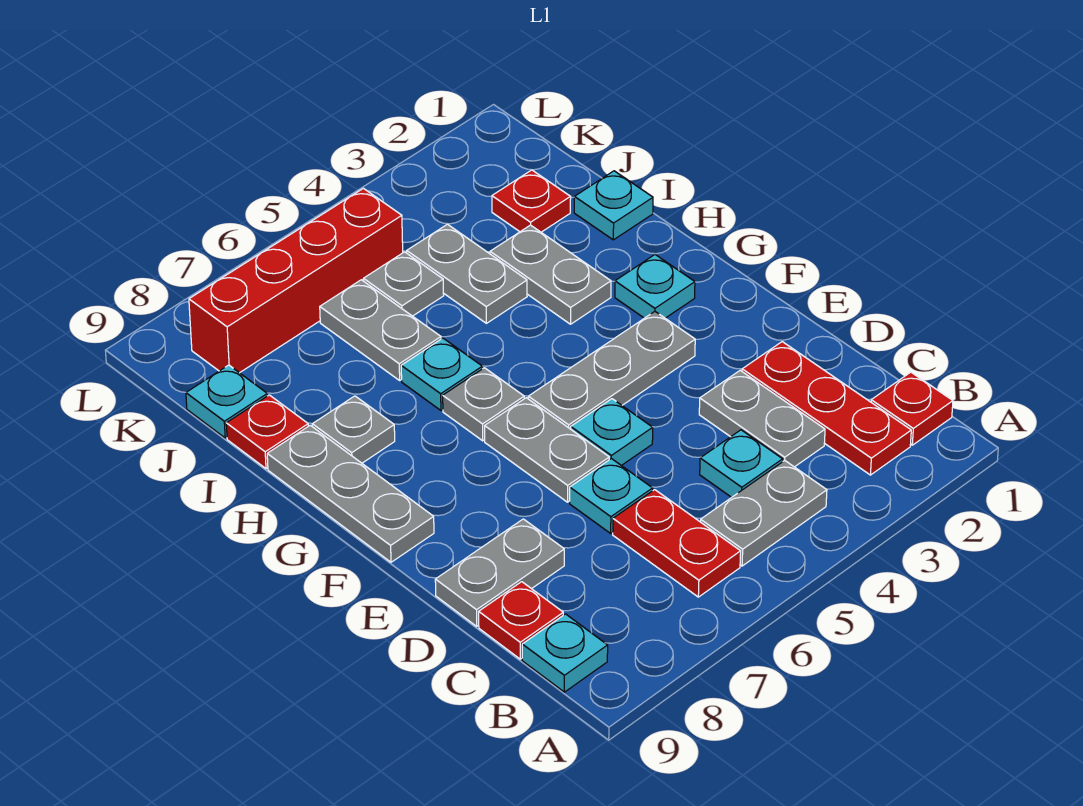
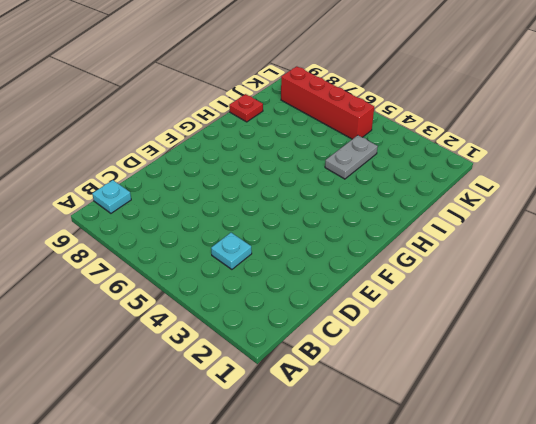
none -> red 1x1 plate [871,372,953,445]
none -> red 1x3 plate [742,342,911,475]
none -> grey 1x2 plate [701,461,827,566]

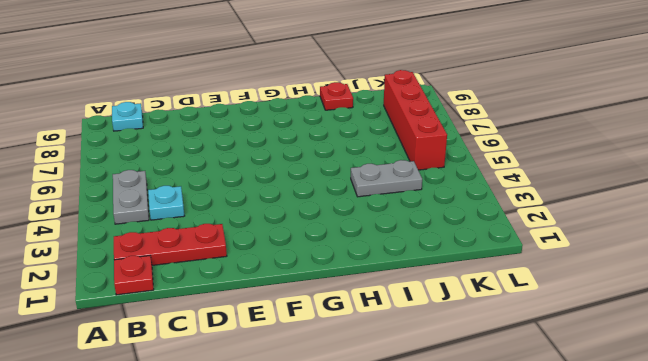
none -> red 1x2 plate [613,490,741,597]
none -> grey 1x2 plate [699,370,825,467]
none -> red 1x1 plate [479,582,563,659]

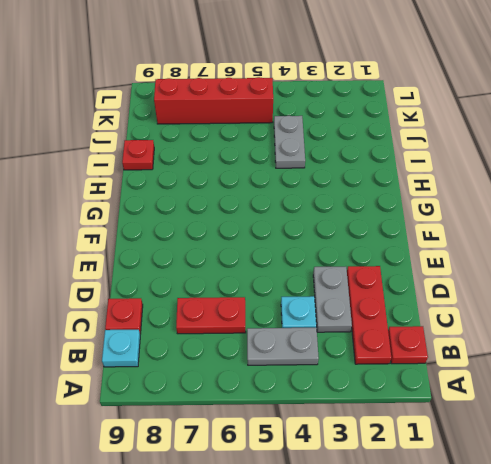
red 1x2 plate [176,297,246,334] -> red 1x2 plate turned to [613,490,741,597]
none -> cyan 1x1 plate [570,459,653,533]
none -> grey 1x2 plate [435,519,564,626]
none -> cyan 1x1 plate [571,399,653,465]

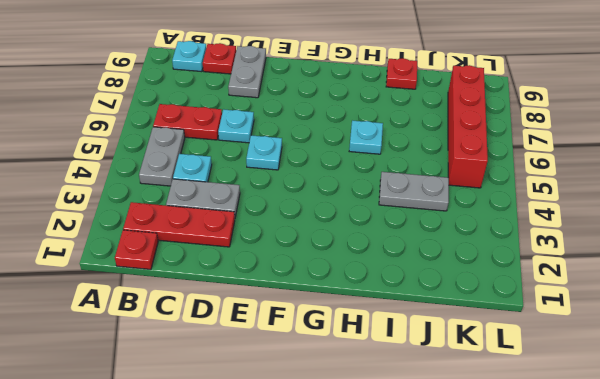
none -> grey 1x2 plate [485,398,609,502]
none -> grey 1x3 plate [528,312,695,429]
none -> grey 1x3 plate [267,425,434,562]

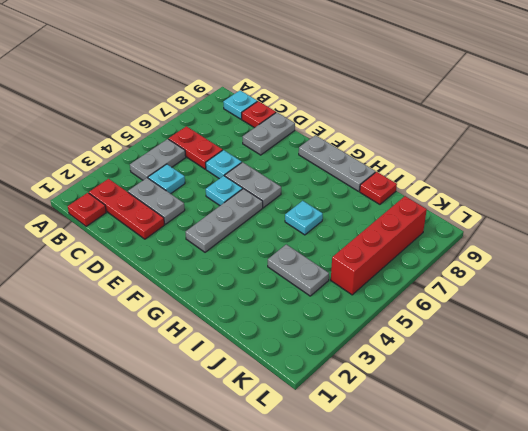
none -> cyan 1x1 plate [615,255,695,318]
none -> grey 1x1 plate [443,368,524,441]
none -> grey 1x2 plate [490,225,611,324]

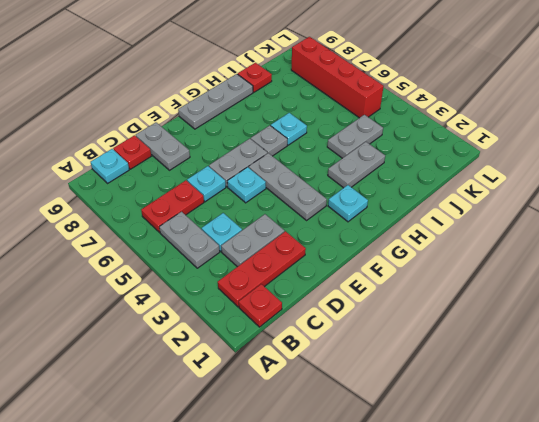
none -> grey 1x1 plate [312,396,395,463]
none -> cyan 1x1 plate [574,171,653,240]
none -> grey 1x2 plate [320,280,441,380]

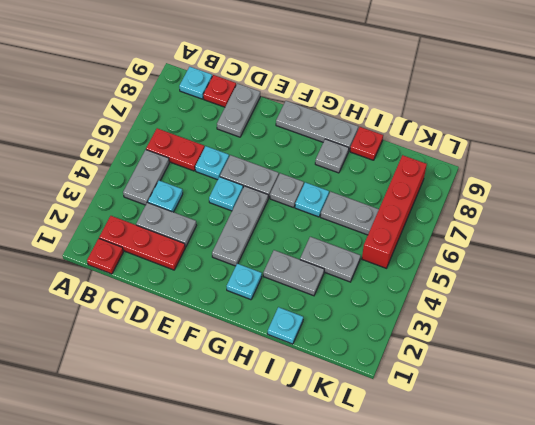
none -> red 1x1 plate [492,170,571,232]
none -> grey 1x1 plate [363,252,444,316]
none -> cyan 1x1 plate [186,365,267,438]

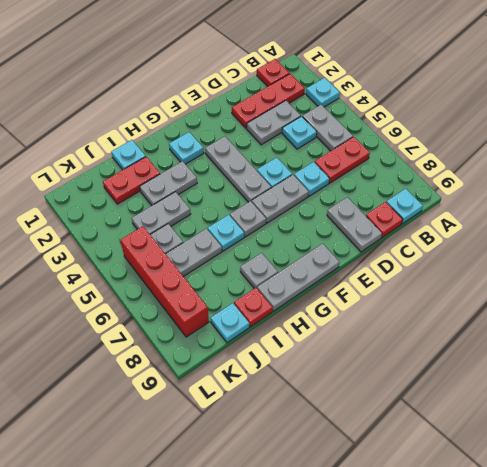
cyan 1x1 plate [306,78,340,107] -> none
red 1x2 plate [103,157,160,204] -> red 1x1 plate [492,170,571,232]

